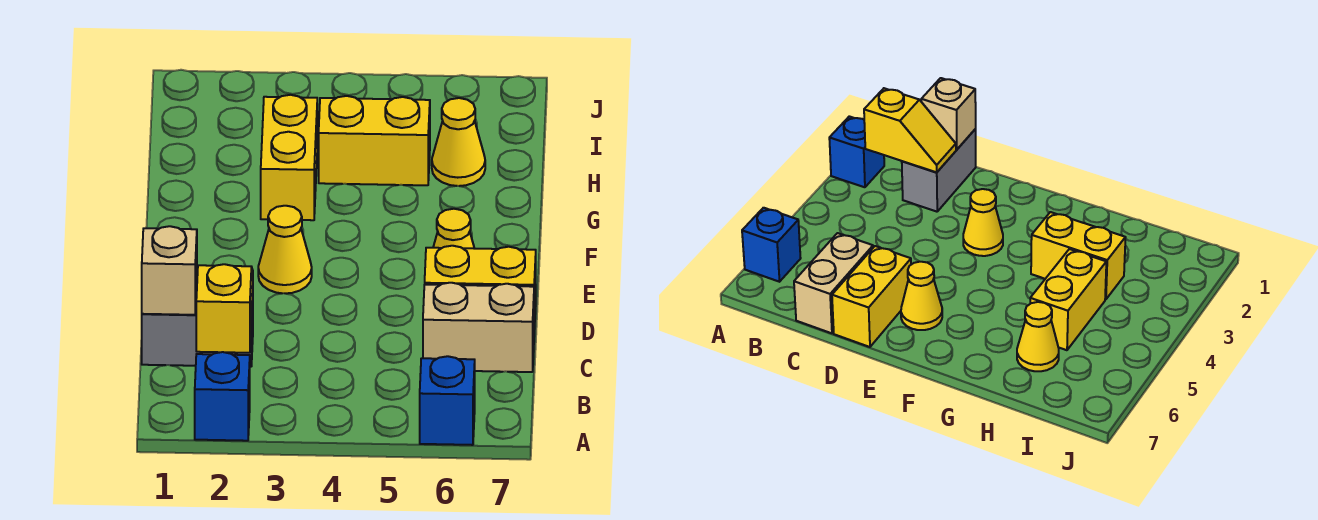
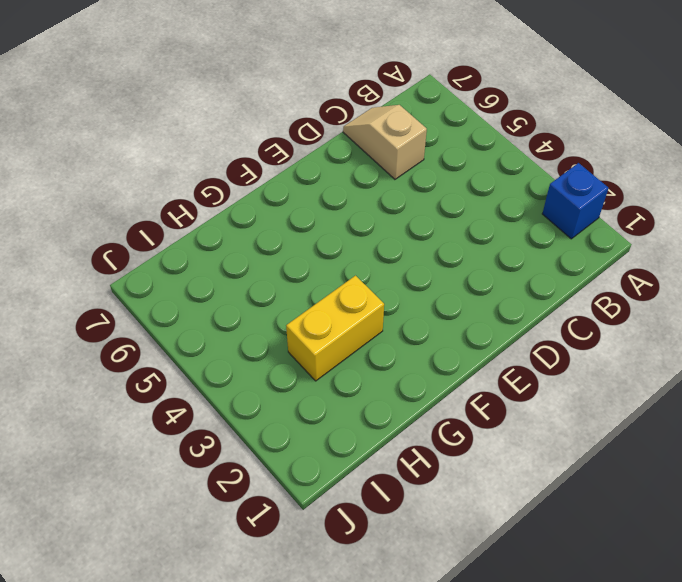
tan 1x2 slope [343,105,427,179] -> tan 1x2 brick [423,283,534,372]
none -> blue 1x1 brick [420,356,475,445]
none -> grey 1x2 brick [142,287,253,367]
none -> yellow 1x2 brick [425,246,536,329]

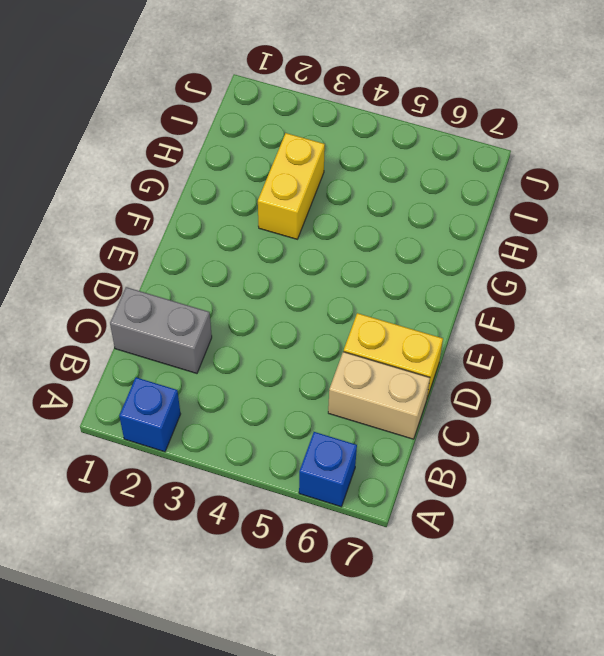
none -> yellow 1x1 cone [258,206,312,293]
none -> yellow 1x1 cone [433,209,475,249]
none -> yellow 1x2 brick [319,96,430,185]

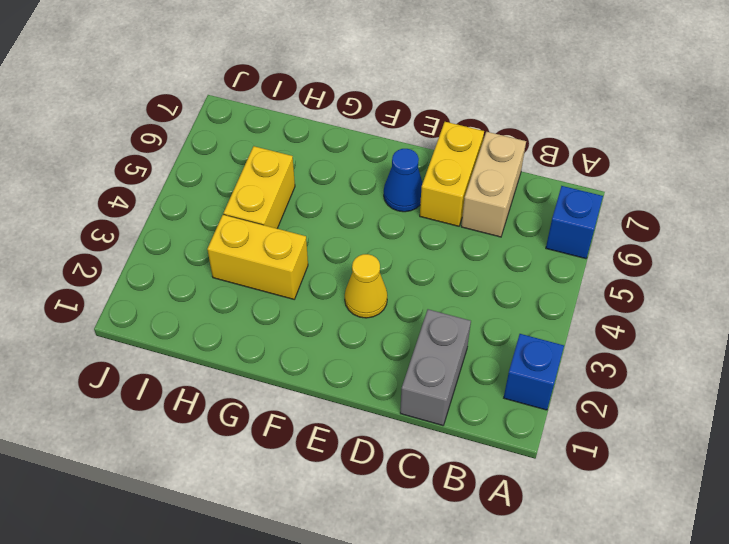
blue 1x1 cone [384,149,423,212] -> yellow 1x1 cone [433,209,475,249]
none -> yellow 1x1 cone [432,98,485,186]
none -> yellow 1x2 slope [196,264,253,353]
none -> tan 1x1 brick [142,226,197,315]

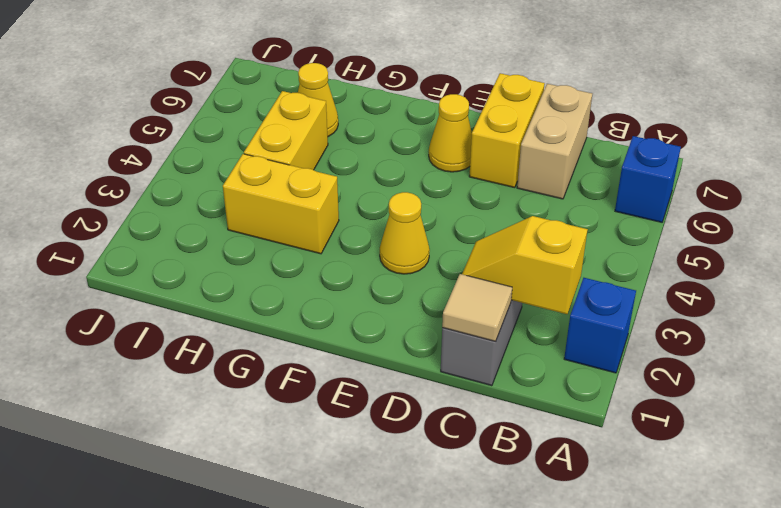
tan 1x1 tile [442,274,512,341] -> tan 1x1 brick [142,226,197,315]

